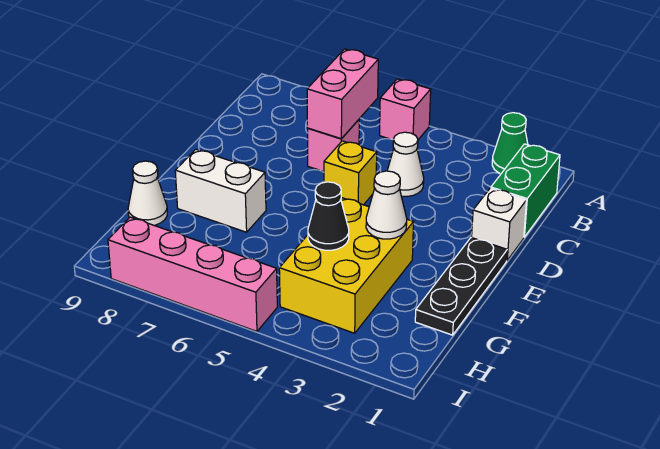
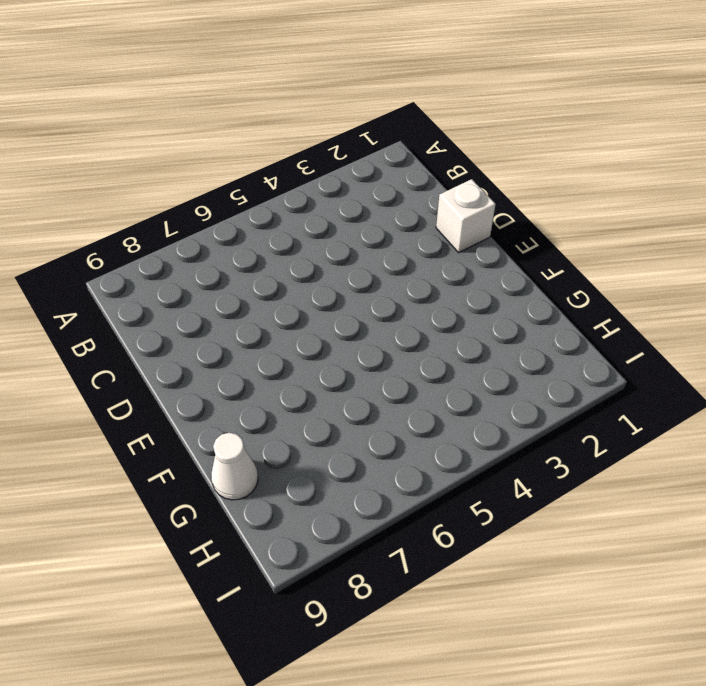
none -> green 1x1 cone [492,113,528,174]
none -> pink 1x1 brick [380,79,431,140]
none -> green 1x2 brick [491,144,560,237]

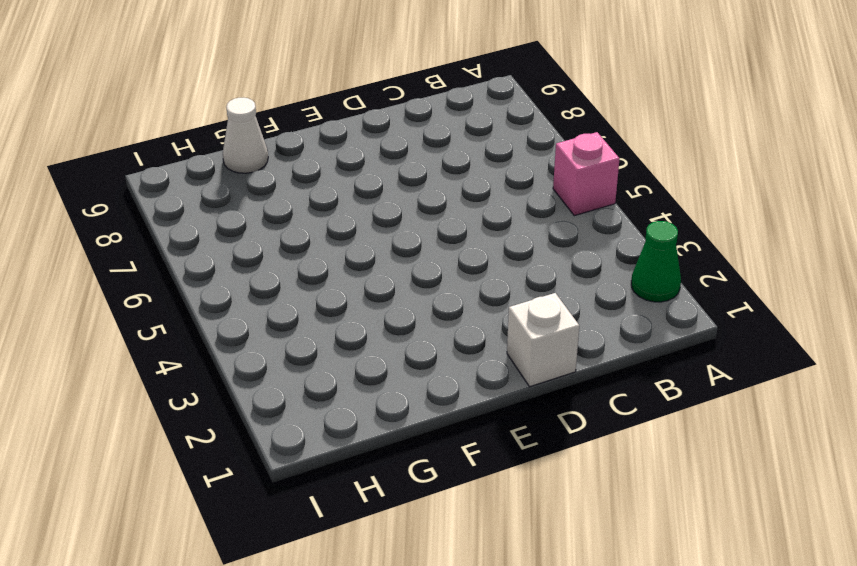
none -> green 1x2 brick [491,144,560,237]
none -> white 1x1 cone [387,132,424,197]
none -> pink 1x1 brick [308,120,359,172]

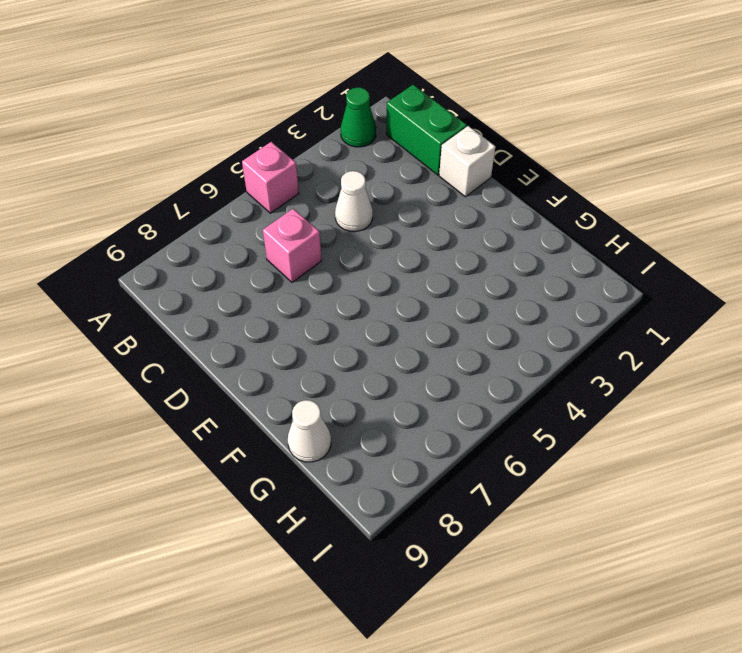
none -> yellow 1x1 brick [324,141,377,205]
none -> black 1x3 plate [415,237,507,335]
none -> yellow 2x3 brick [279,198,414,333]

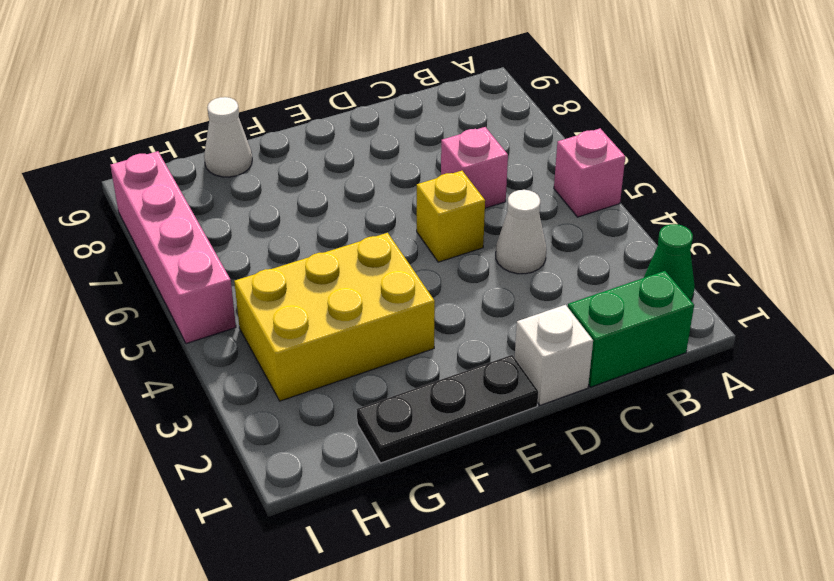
none -> white 1x2 brick [175,149,266,232]
none -> pink 1x2 brick [307,49,378,139]
none -> white 1x1 cone [366,171,407,239]

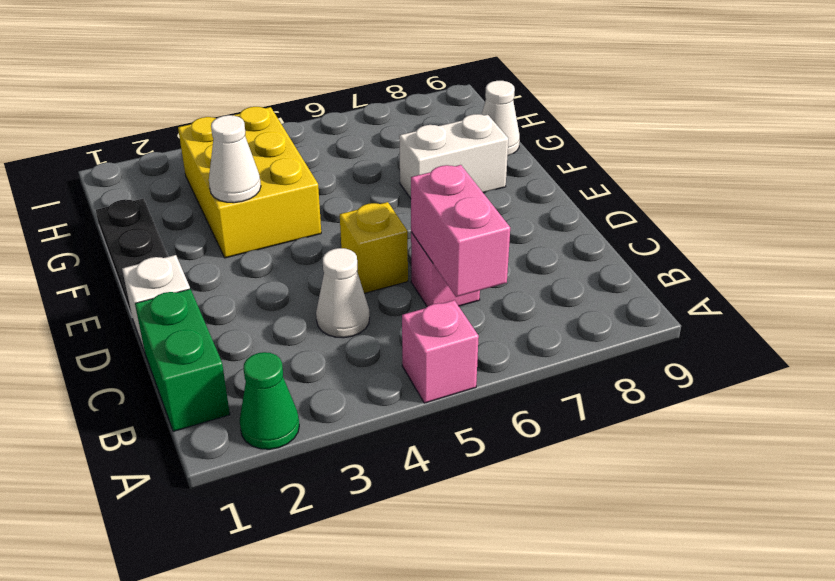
none -> pink 1x4 brick [108,217,277,331]
none -> black 1x1 cone [308,182,349,250]

